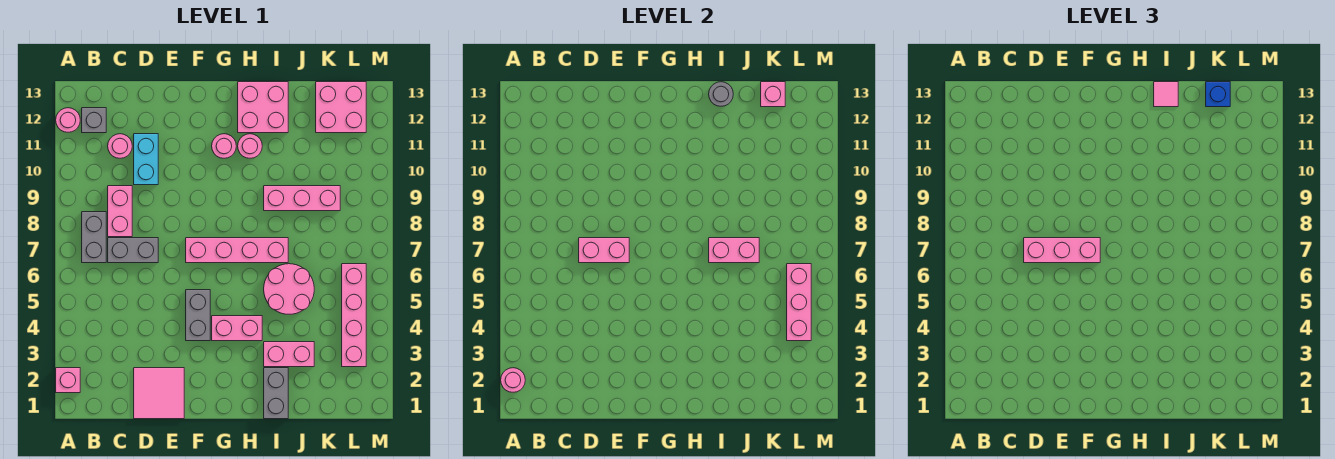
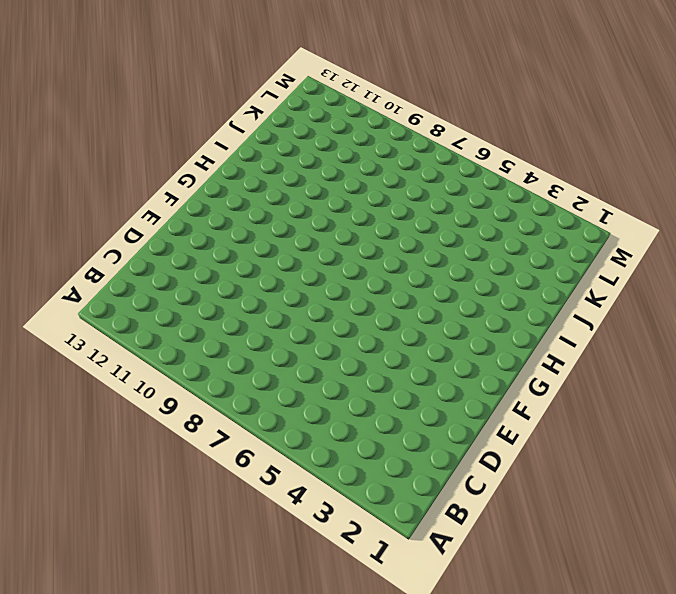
none -> pink 1x1 brick [56,368,80,393]
none -> pink 1x1 round brick [56,108,80,132]
none -> grey 1x2 brick [82,212,106,263]
none -> grey 1x1 brick [82,108,106,133]

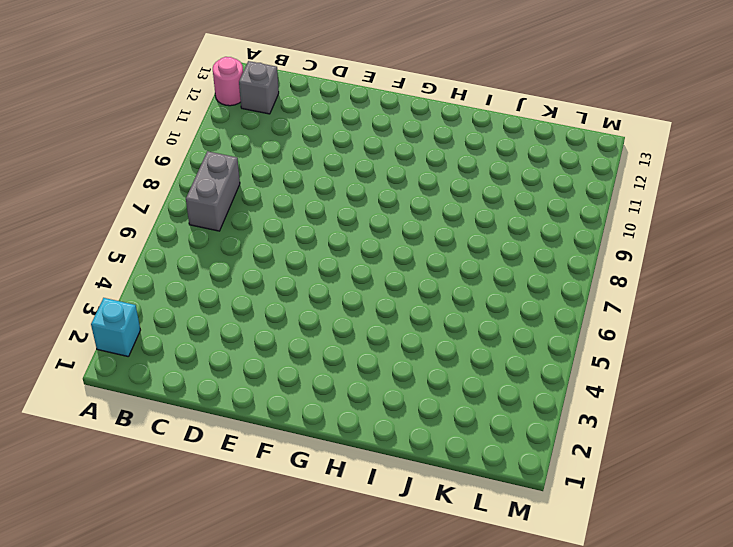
cyan 1x1 brick [91,298,140,357] -> pink 1x1 brick [56,368,80,393]
none -> grey 1x2 brick [108,238,158,263]
none -> pink 1x2 brick [108,186,132,237]
none -> pink 1x1 round brick [108,134,132,158]
none -> pink 2x2 tile [134,368,184,419]

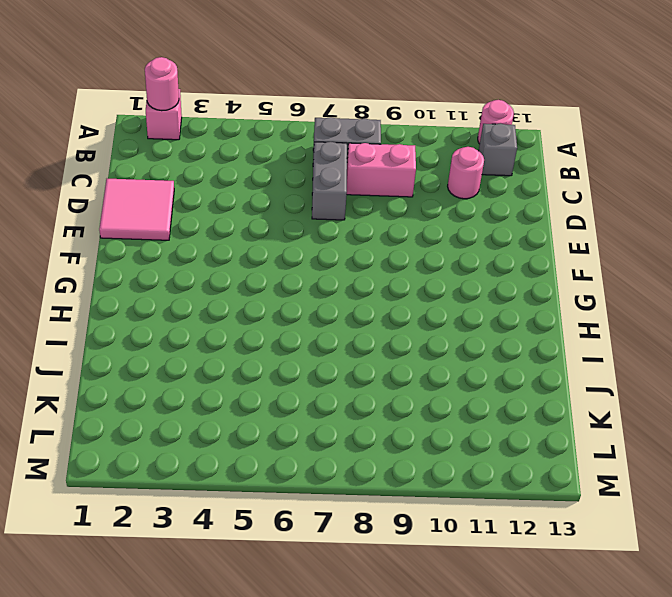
none -> cyan 1x2 brick [134,134,158,185]
none -> grey 1x2 brick [186,290,210,341]
none -> pink 1x4 brick [186,238,288,263]
none -> pink 1x2 brick [212,316,262,341]

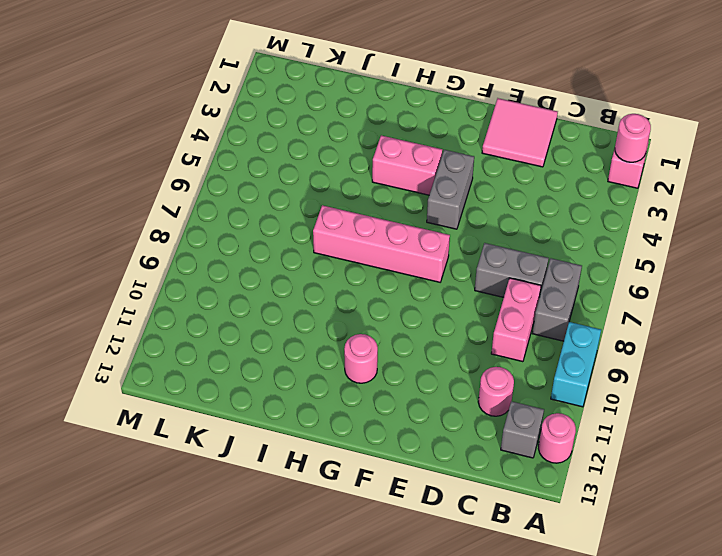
cyan 1x2 brick [551,322,601,407] -> cyan 1x2 brick moved to [134,134,158,185]
none -> pink 1x1 round brick [238,134,262,158]
none -> pink 2x2 brick [238,82,288,133]
none -> grey 1x2 brick [264,368,288,419]
none -> pink 1x2 brick [264,342,314,367]

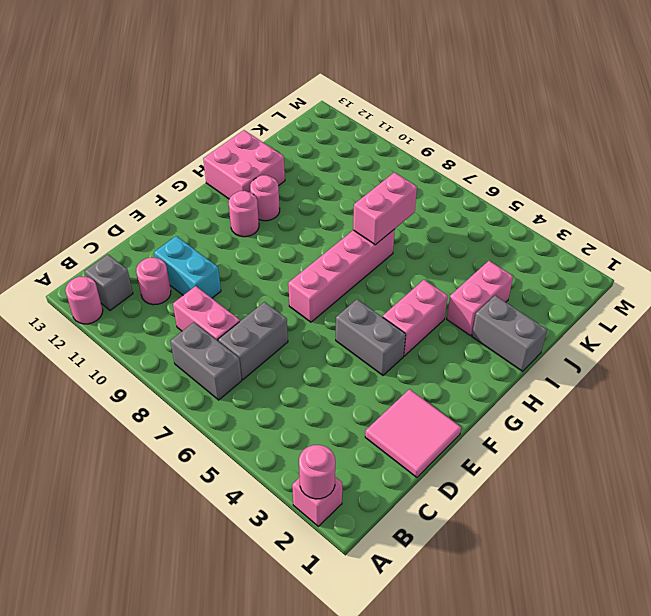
none -> pink 2x2 round brick [264,264,314,314]
none -> pink 1x3 brick [264,186,340,211]
none -> pink 2x2 brick [316,82,366,133]
none -> pink 1x4 brick [342,264,366,367]

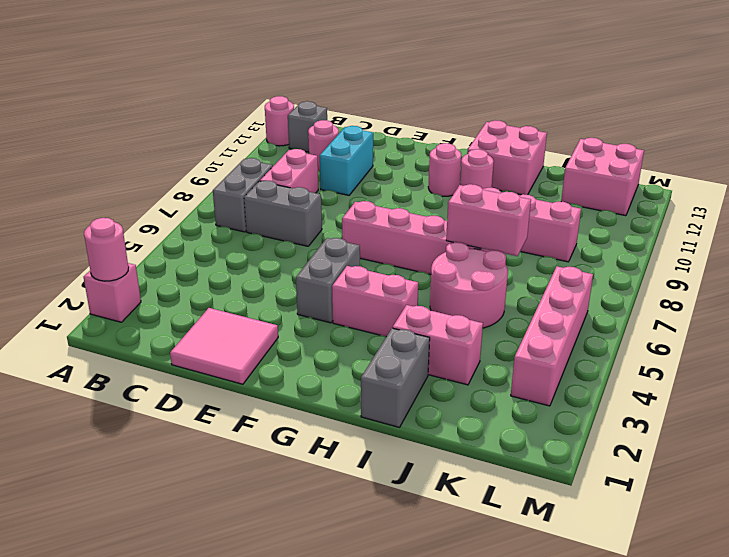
none -> pink 1x2 brick [579,238,629,263]
none -> grey 1x1 round brick [709,82,733,106]
none -> pink 1x1 brick [761,82,785,107]
none -> pink 1x3 brick [787,264,811,341]

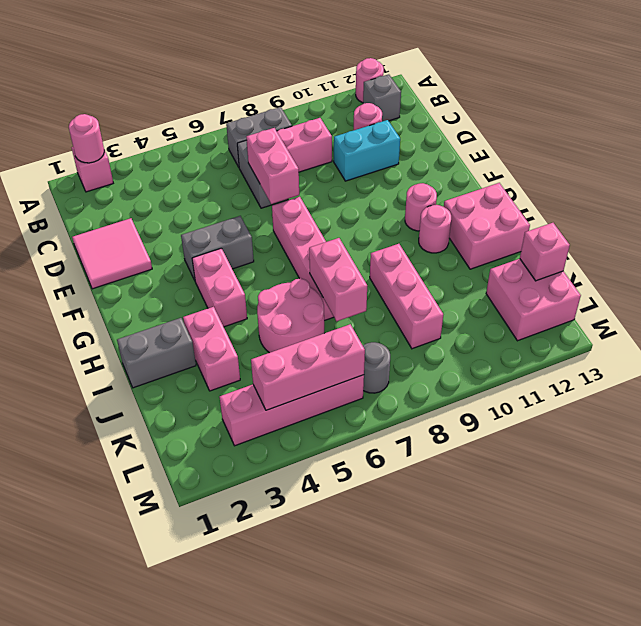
grey 1x1 round brick [363,342,390,393] -> grey 1x1 round brick moved to [709,82,733,106]
none -> pink 1x3 brick [1024,238,1100,263]
none -> pink 1x1 tile [1154,82,1178,107]
none -> blue 1x1 brick [1206,82,1230,107]

